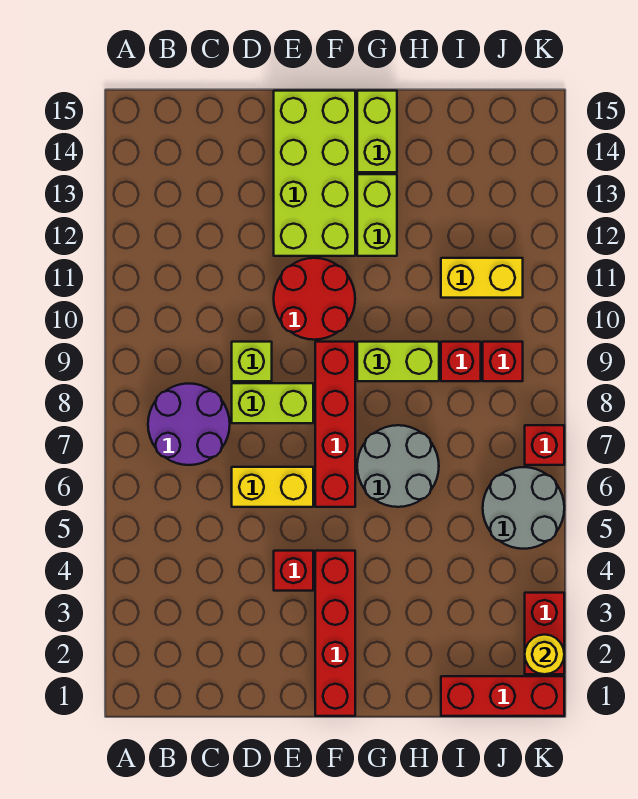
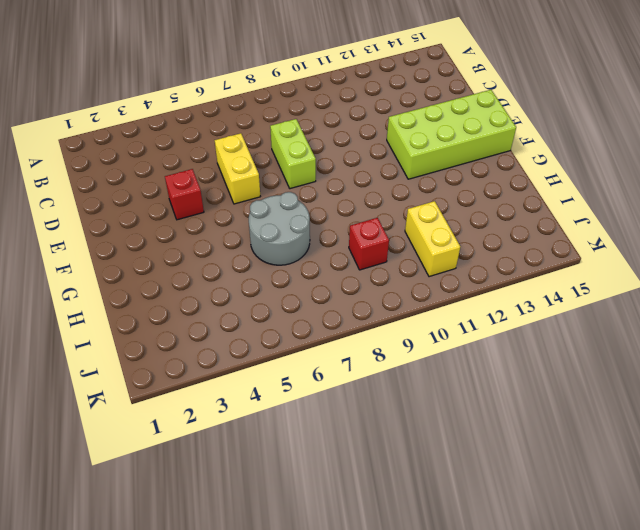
none -> purple 2x2 round brick [148,384,230,465]
none -> lime 1x1 brick [232,342,272,381]
none -> red 2x2 round brick [274,258,355,340]

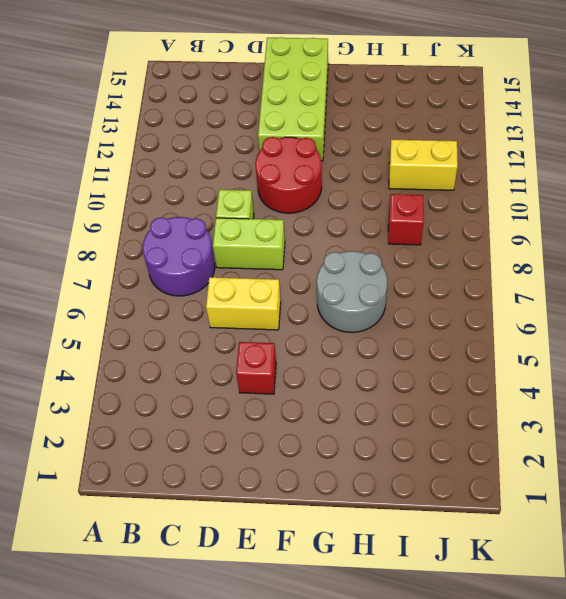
none -> red 1x4 brick [315,551,355,716]
none -> red 1x4 brick [315,342,355,507]
none -> lime 1x2 brick [357,342,439,381]

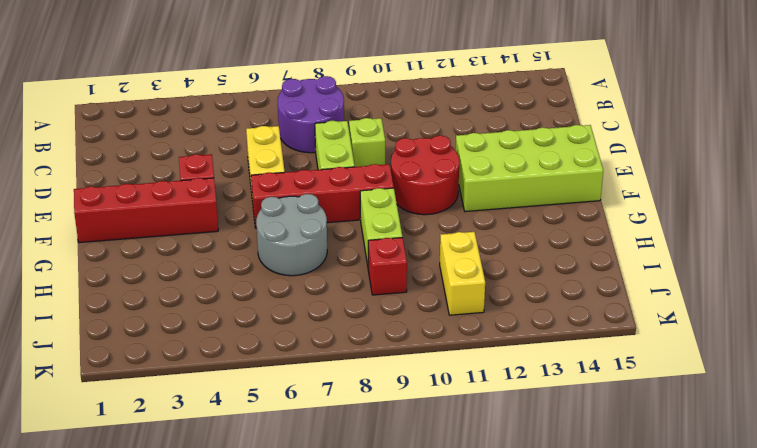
none -> lime 1x2 brick [357,174,397,256]
none -> lime 1x2 brick [357,91,397,172]
none -> red 1x3 brick [441,676,564,716]

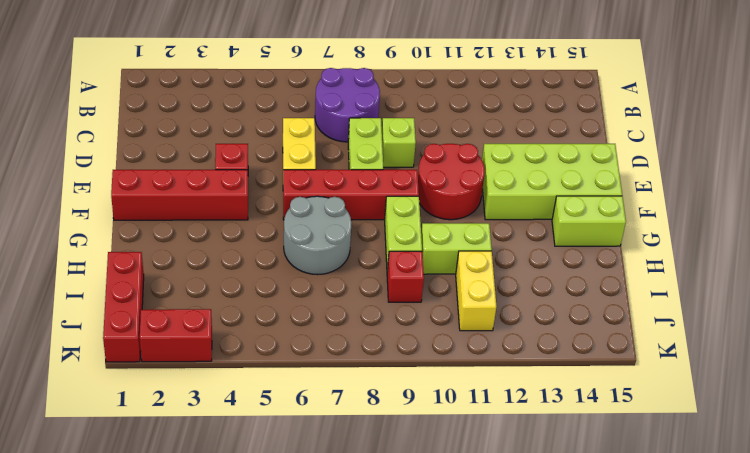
lime 1x2 brick [421,223,492,274] -> lime 1x2 brick moved to [357,174,397,256]
none -> grey 2x2 round brick [483,467,564,549]
none -> red 1x1 brick [483,342,523,381]
none -> red 1x1 brick [525,425,564,465]

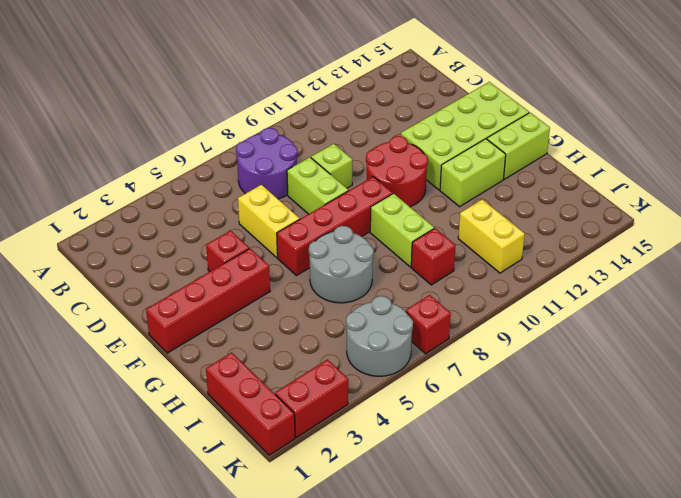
none -> red 1x1 brick [483,342,523,381]
none -> yellow 1x1 round brick [525,635,564,674]

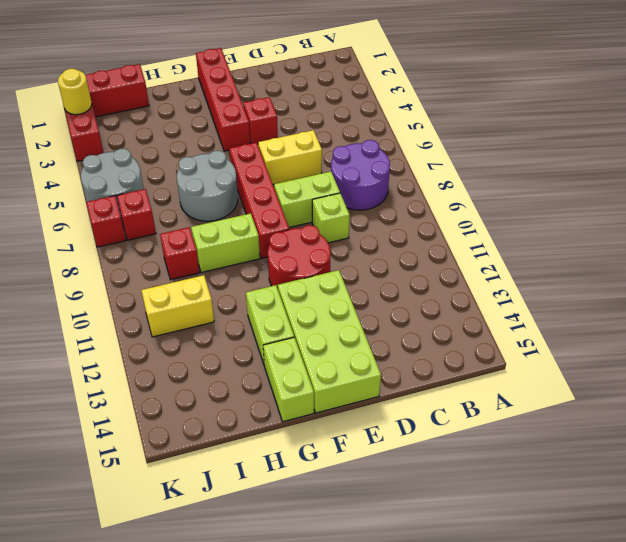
red 1x1 brick [117,189,156,240] -> red 1x1 brick moved to [483,342,523,381]

